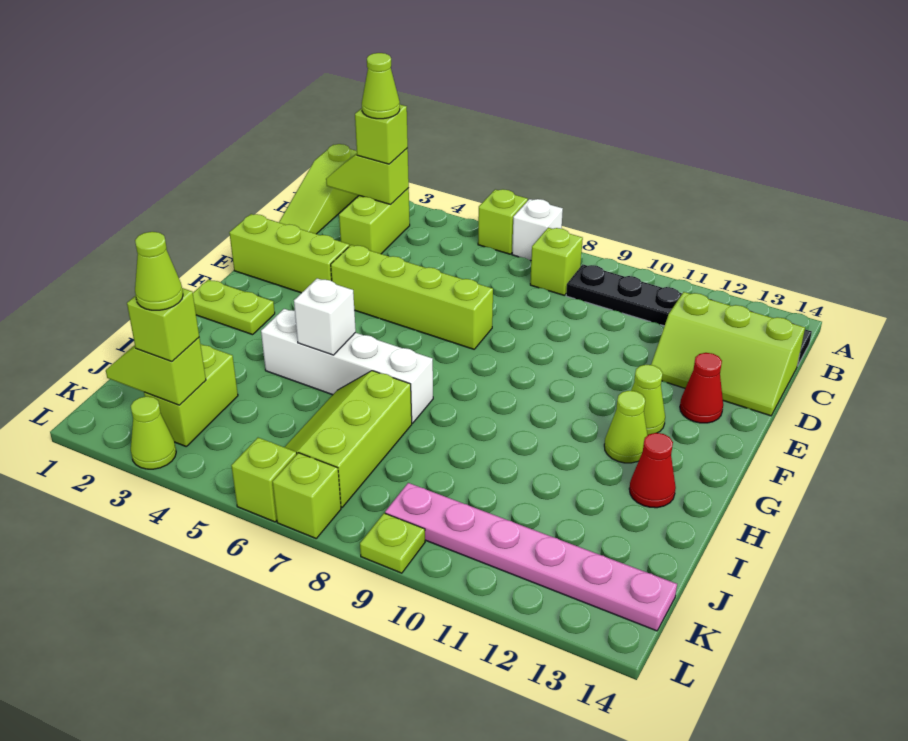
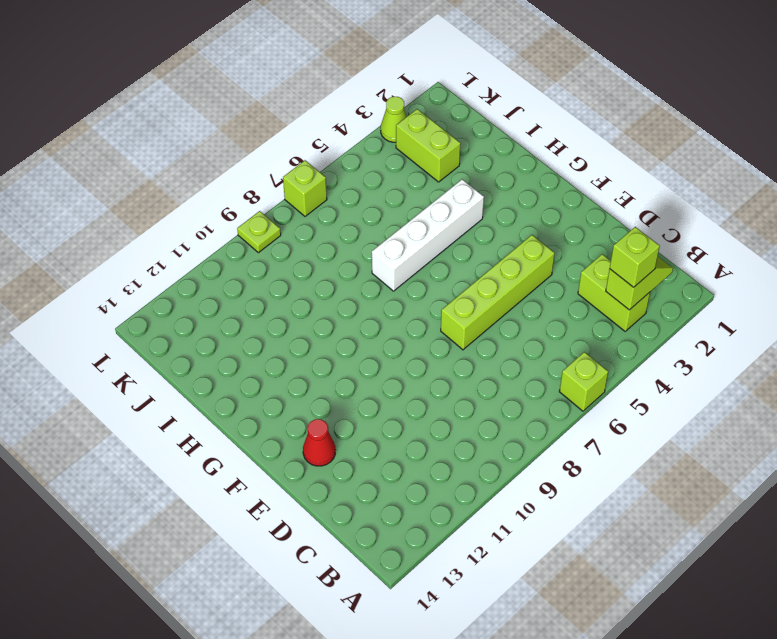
none -> lime 1x3 slope [279,144,359,234]
none -> white 1x1 brick [512,199,563,260]
none -> lime 1x1 brick [530,228,583,296]

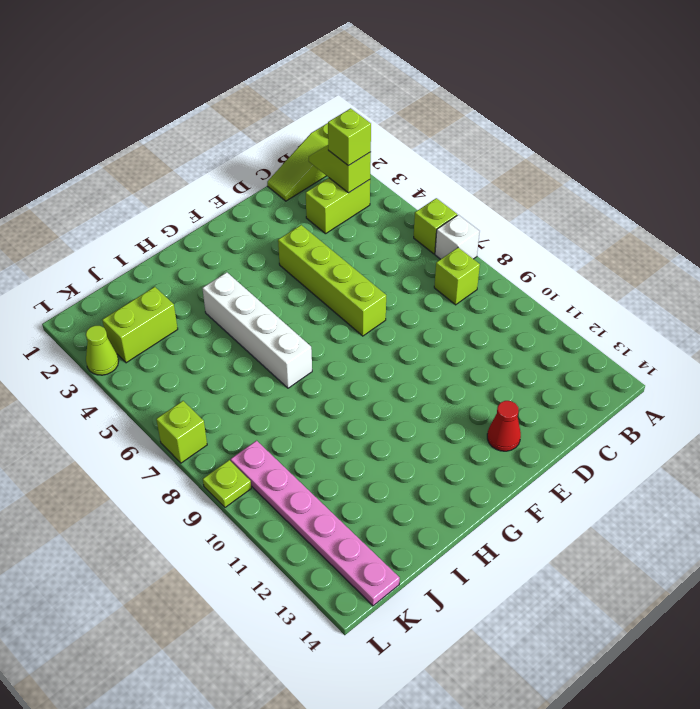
none -> black 1x6 plate [566,264,812,366]
none -> lime 2x3 slope [651,292,805,416]
none -> lime 1x3 brick [229,214,349,293]

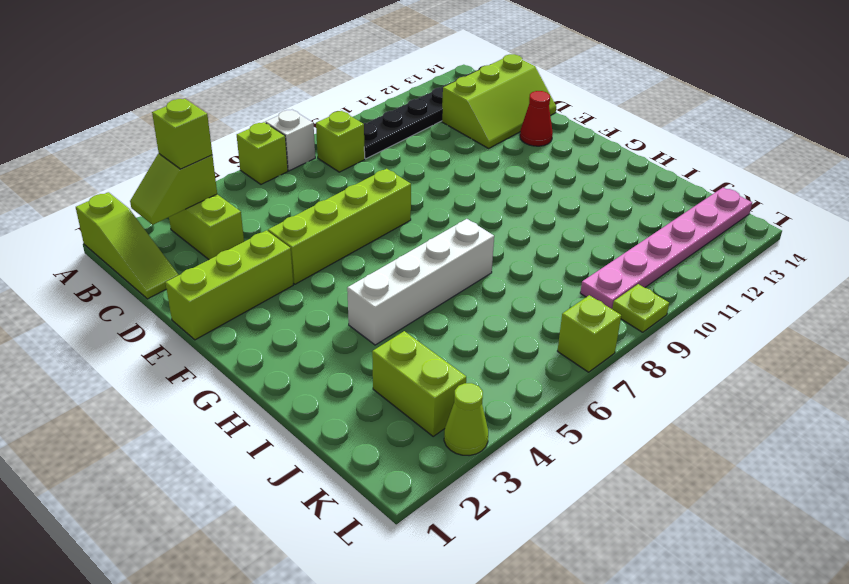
none -> lime 1x1 cone [631,365,665,435]
none -> lime 1x2 plate [193,280,275,335]
none -> lime 1x1 cone [604,391,648,463]

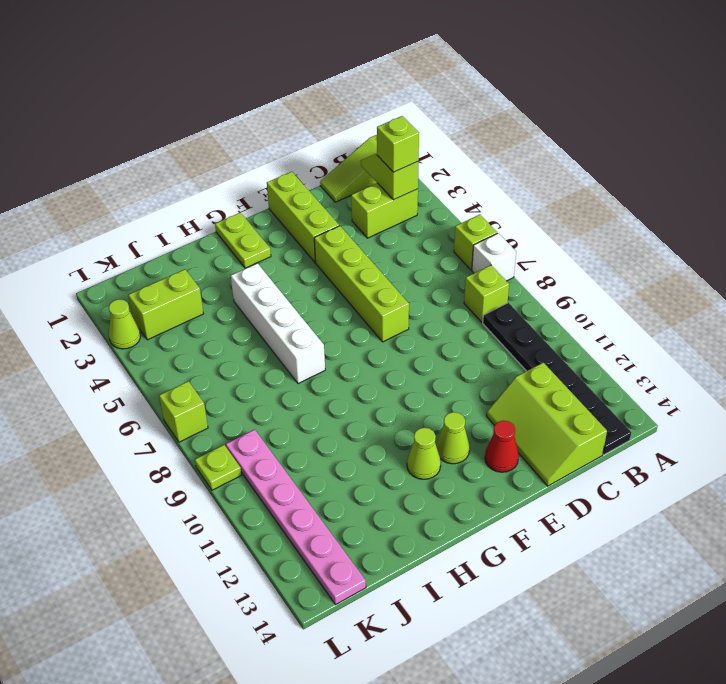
none -> red 1x1 cone [629,433,676,508]
none -> lime 2x3 slope [285,371,412,508]
none -> lime 1x1 brick [231,438,297,522]

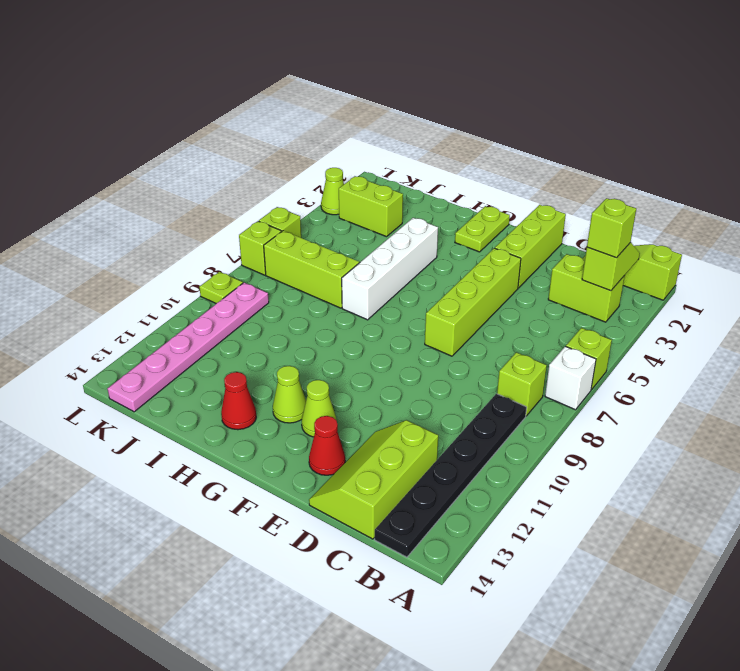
none -> white 1x1 brick [294,278,356,355]
none -> lime 1x2 slope [106,338,206,405]
none -> lime 1x1 brick [127,288,199,361]

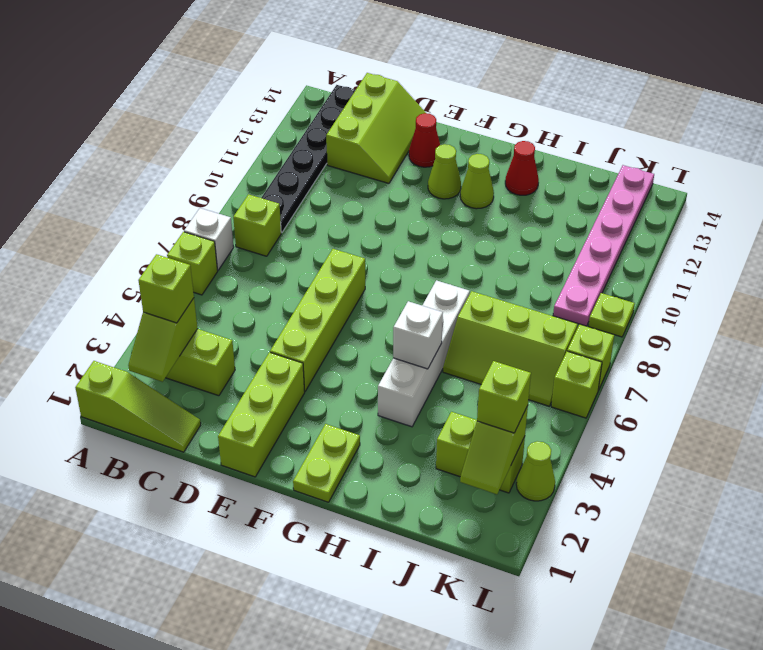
none -> lime 1x1 cone [362,53,400,119]
none -> lime 1x1 cone [135,232,183,310]

